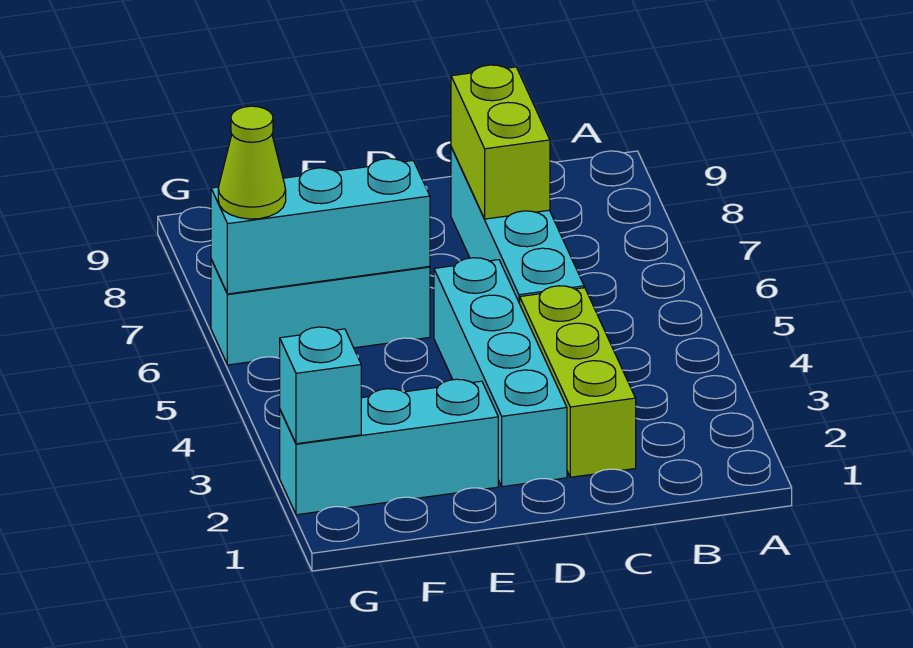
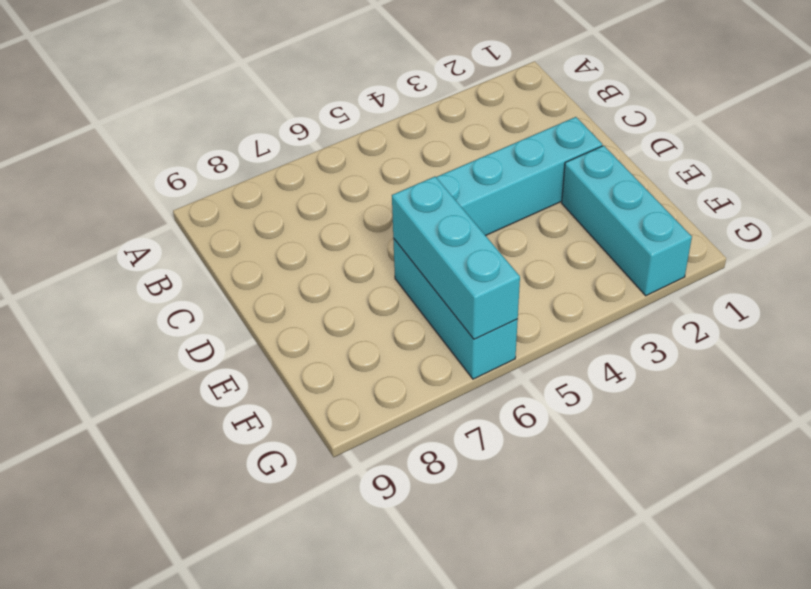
none -> lime 1x3 brick [520,286,636,477]
none -> cyan 1x4 brick [451,147,584,303]

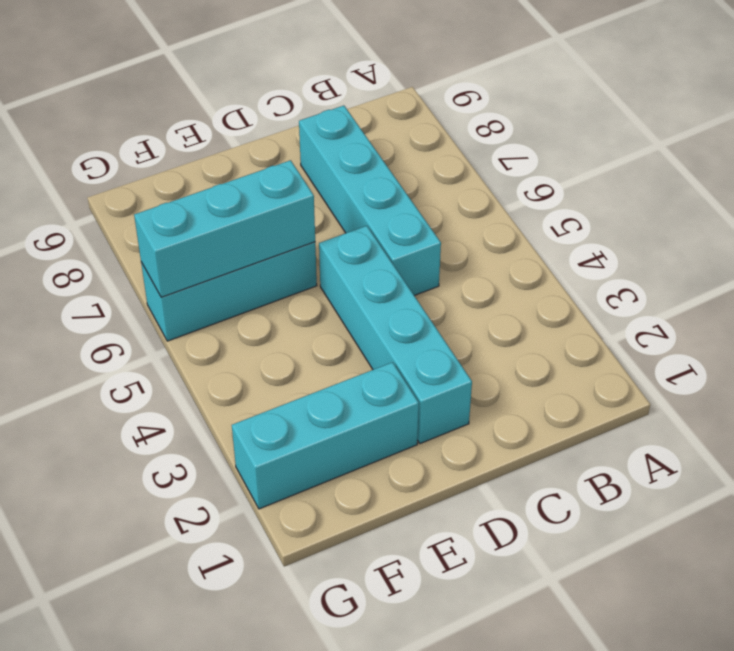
none -> lime 1x3 brick [520,286,636,477]
none -> lime 1x2 brick [451,65,550,219]

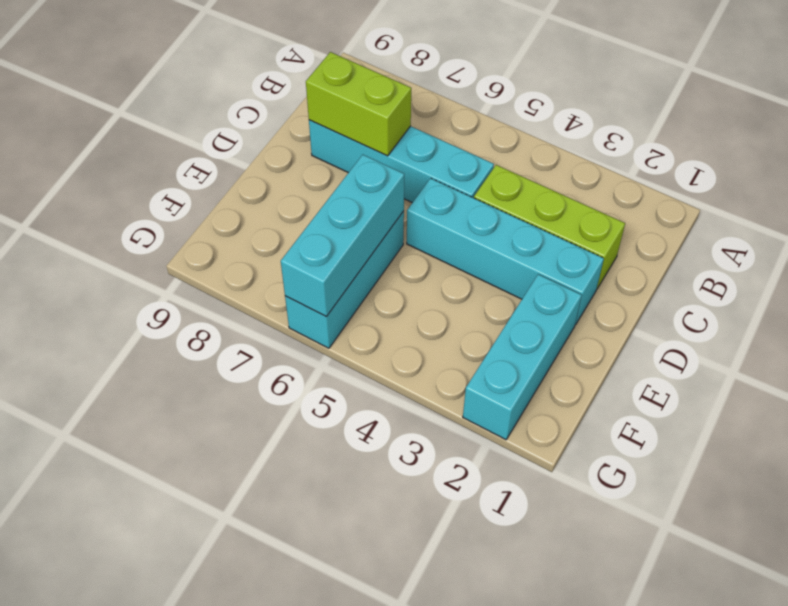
none -> cyan 1x1 brick [280,327,361,444]
none -> lime 1x1 cone [218,106,286,219]

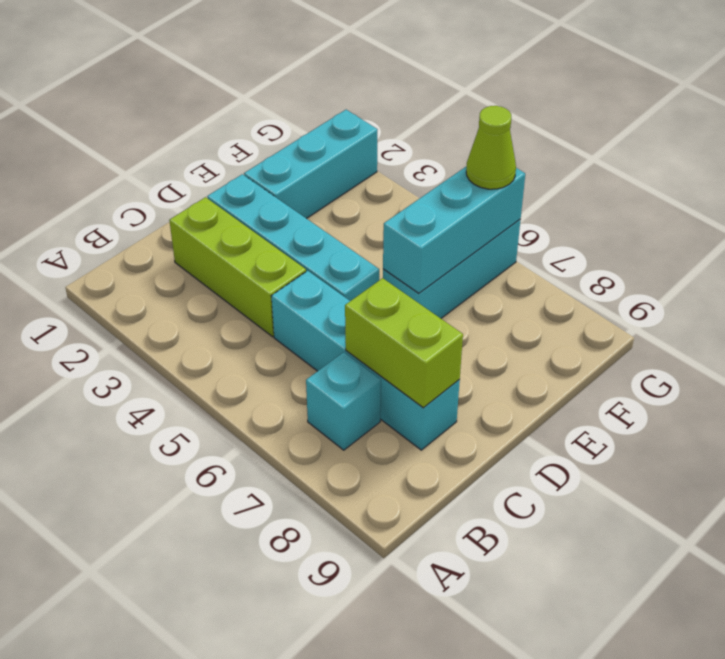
cyan 1x1 brick [306,352,381,450] -> cyan 1x1 brick moved to [280,327,361,444]

